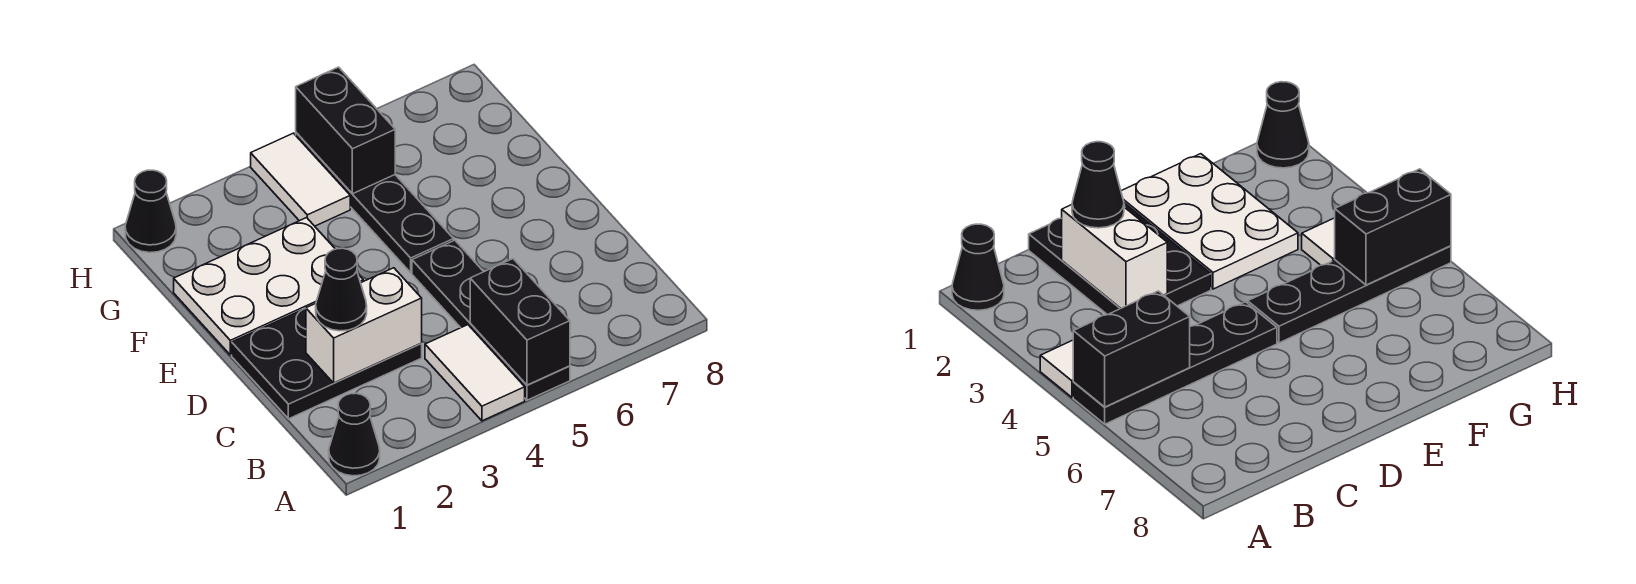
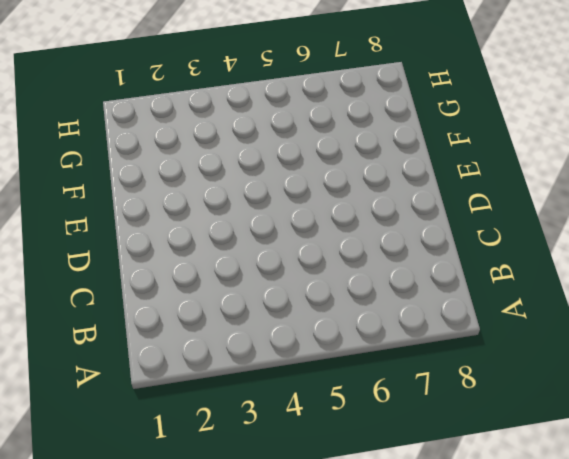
none -> black 1x1 cone [329,393,380,476]
none -> white 1x2 tile [425,325,525,421]
none -> black 1x4 plate [412,240,570,400]

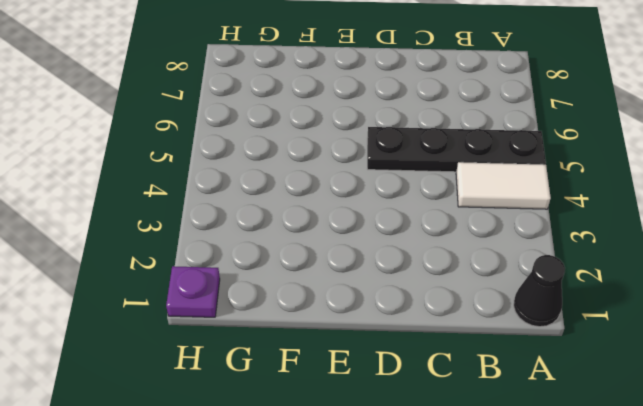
purple 1x1 plate [166,266,220,317] -> black 1x1 cone [125,170,176,253]
none -> black 2x3 plate [232,309,422,419]
none -> white 2x3 plate [174,218,363,355]
none -> black 1x4 plate [296,133,454,273]

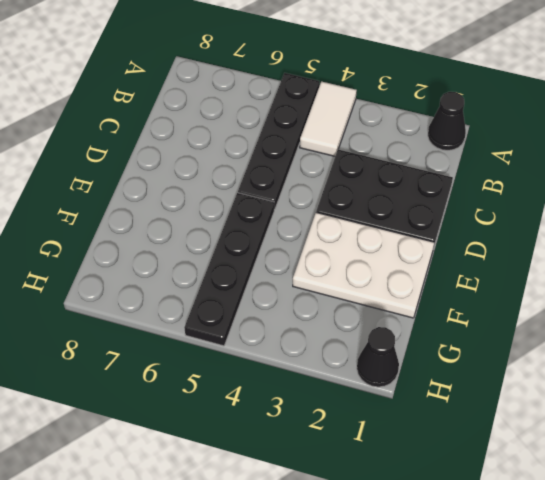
none -> white 1x2 tile [251,133,350,226]
none -> black 1x2 brick [470,259,570,385]
none -> white 1x2 brick [306,268,422,383]

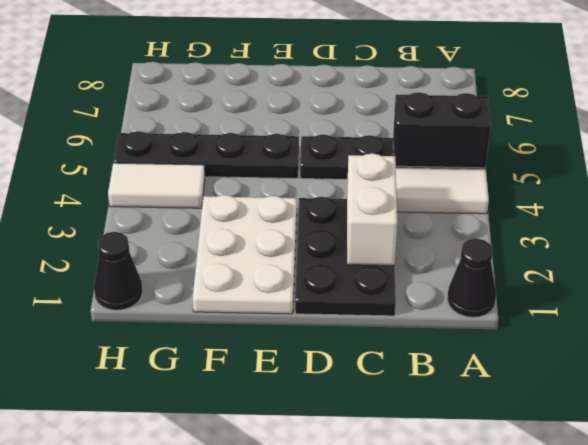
none -> black 1x2 brick [296,67,395,194]
none -> black 1x1 cone [316,248,367,331]

